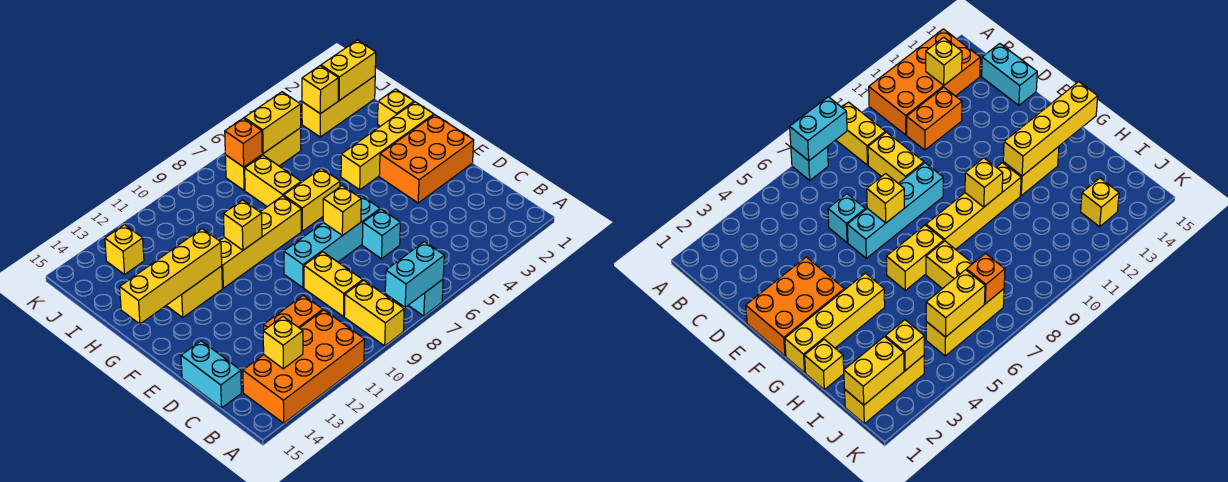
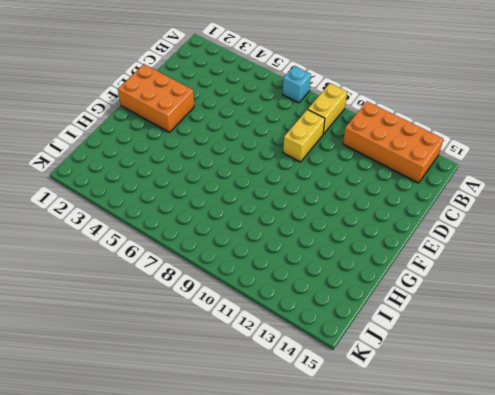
none -> orange 1x2 brick [264,295,323,330]
none -> cyan 1x2 brick [181,341,241,408]
none -> cyan 1x1 brick [362,209,400,259]

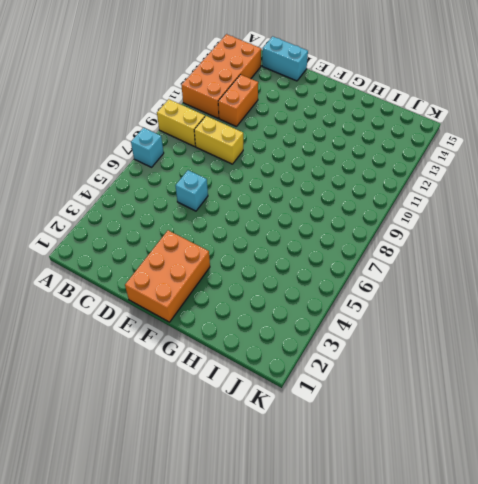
none -> cyan 1x4 brick [284,196,380,288]
none -> yellow 1x4 brick [341,102,434,190]
none -> yellow 1x2 brick [284,168,340,231]

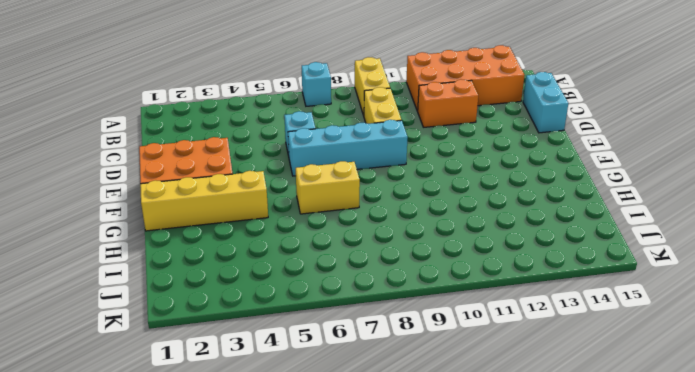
none -> yellow 1x4 brick [220,196,301,288]
none -> yellow 1x2 brick [166,266,222,317]
none -> yellow 1x1 brick [378,89,414,126]

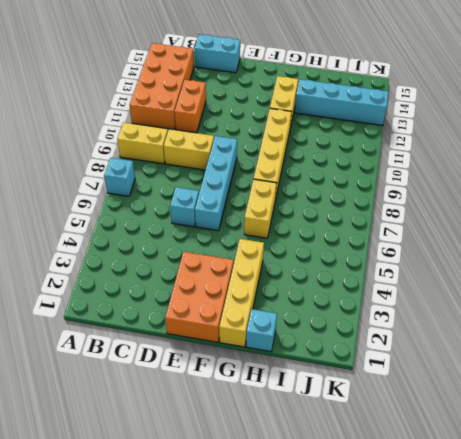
cyan 1x1 brick [246,309,277,352] -> yellow 1x1 brick [378,89,414,126]
cyan 1x4 brick [295,79,389,126] -> yellow 1x1 brick [105,225,144,274]
none -> yellow 1x2 brick [245,155,301,207]
none -> yellow 1x3 brick [302,76,375,137]
none -> yellow 1x3 brick [225,128,301,190]

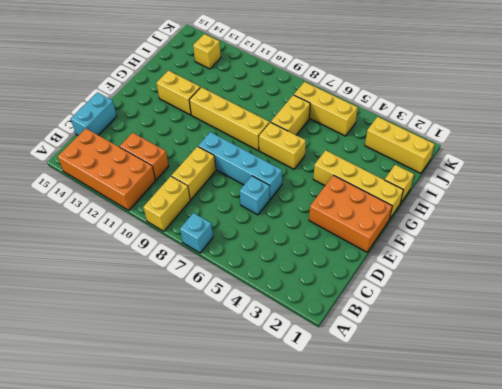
none -> cyan 1x2 brick [385,242,444,307]
none -> yellow 1x1 brick [263,317,303,369]
none -> yellow 1x1 brick [323,186,361,236]

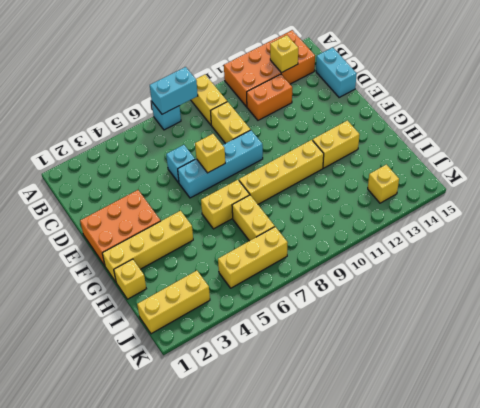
none -> yellow 1x1 brick [223,200,262,250]
none -> yellow 1x4 brick [120,229,222,324]
none -> yellow 1x2 brick [321,40,376,100]

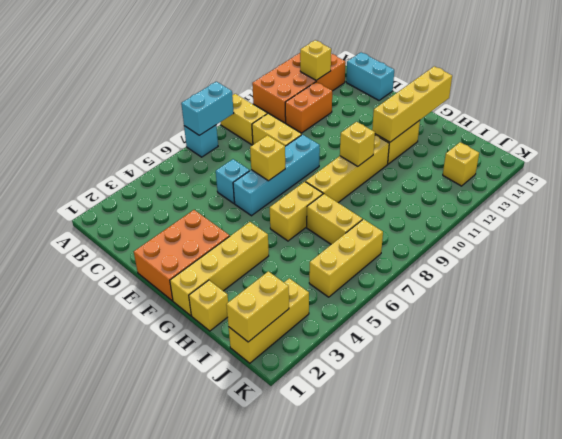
none -> yellow 1x1 brick [302,66,339,114]
none -> yellow 1x2 brick [244,92,301,153]
none -> orange 1x1 brick [225,118,262,167]

